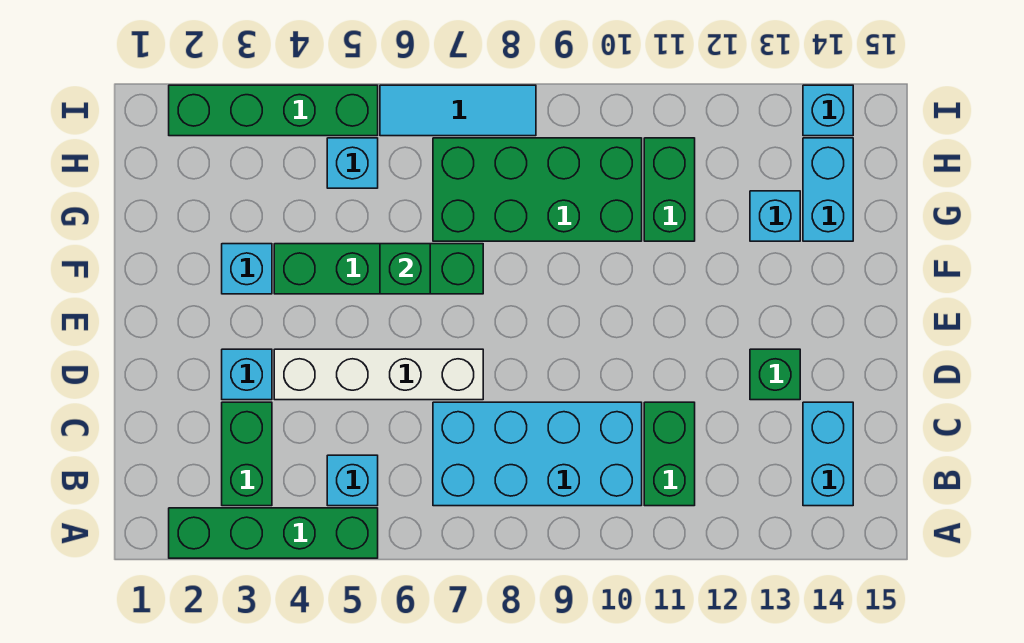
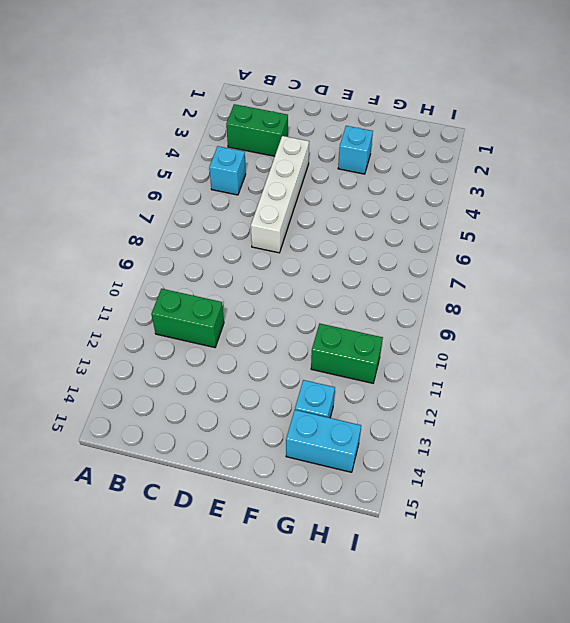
none -> green 1x4 brick [169,508,378,558]
none -> cyan 2x4 brick [433,402,642,506]
none -> cyan 1x2 brick [803,402,853,506]

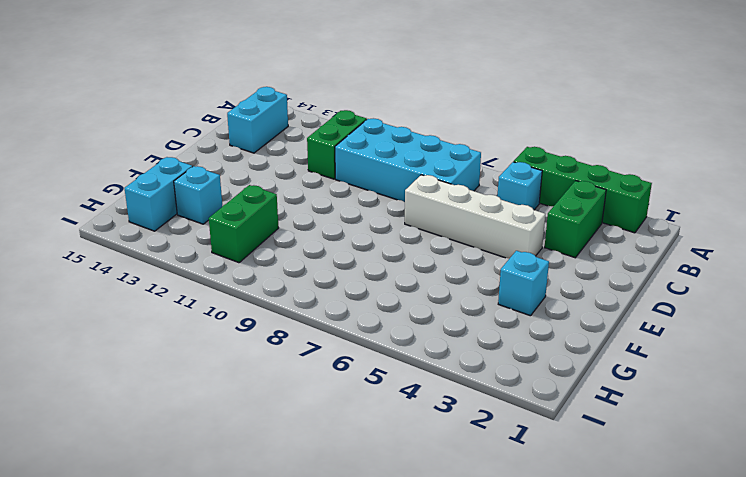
none -> cyan 1x1 brick [222,349,272,400]
none -> green 1x1 brick [750,349,800,400]
none -> green 1x4 brick [274,244,483,294]

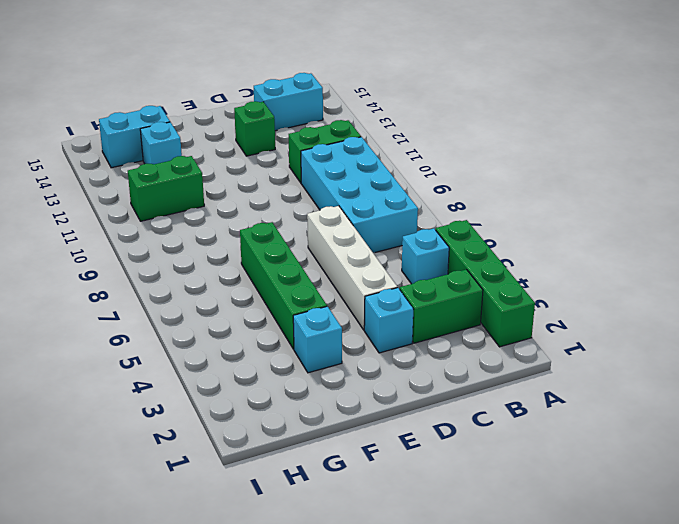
none -> green 2x4 brick [433,138,642,241]
none -> cyan 1x1 brick [327,138,378,188]
none -> green 1x4 brick [169,85,378,136]

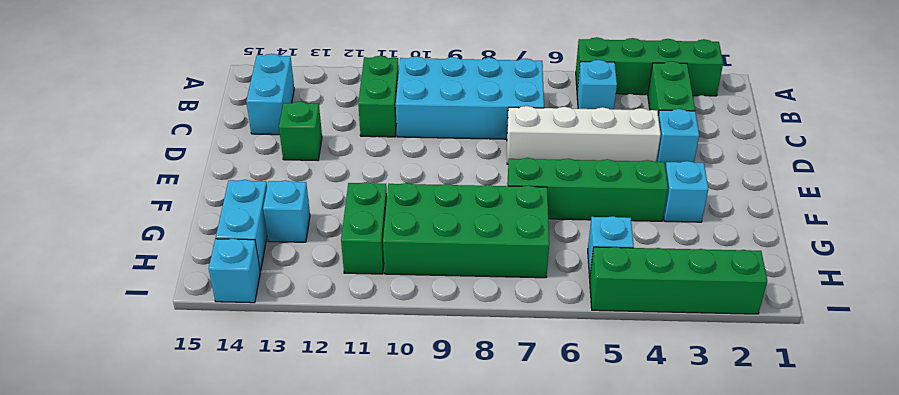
none -> cyan 1x3 tile [380,85,536,136]
none -> green 1x1 brick [380,244,430,294]

